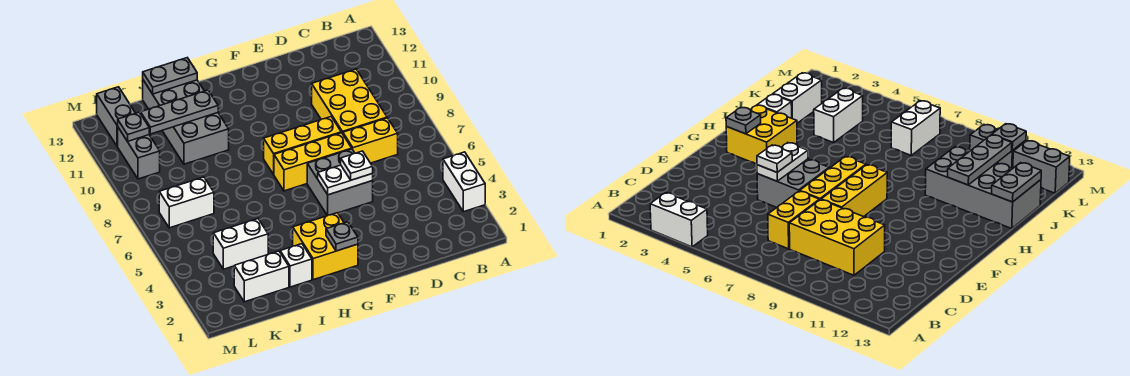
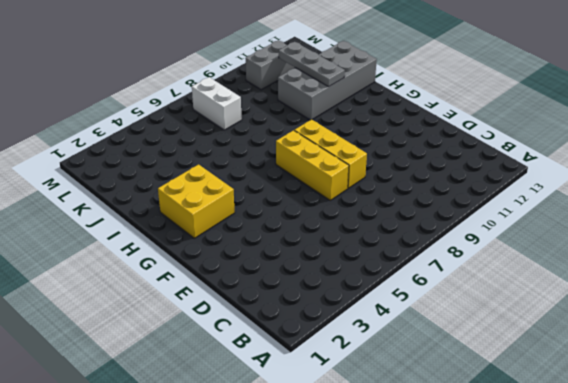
none -> white 1x2 brick [443,152,485,212]
none -> yellow 1x2 brick [343,118,398,163]
none -> yellow 2x3 brick [312,69,387,134]

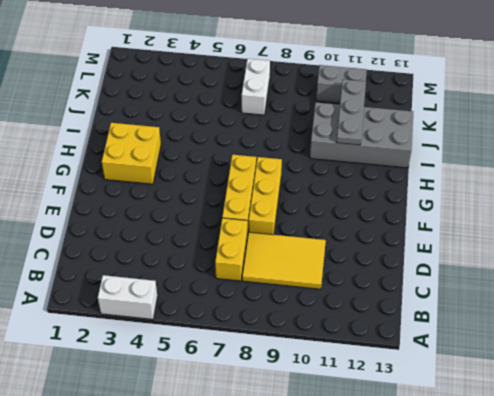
yellow 2x3 tile [242,232,326,289] -> yellow 2x3 brick [312,69,387,134]
none -> grey 2x2 brick [307,149,373,216]
none -> white 1x1 brick [280,244,312,287]
none -> white 1x2 brick [234,251,289,302]

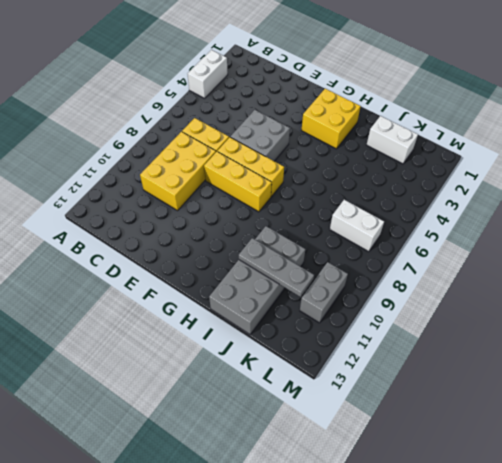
none -> white 1x1 brick [280,244,312,287]
none -> white 1x2 brick [213,219,268,269]
none -> grey 1x2 brick [97,87,135,147]

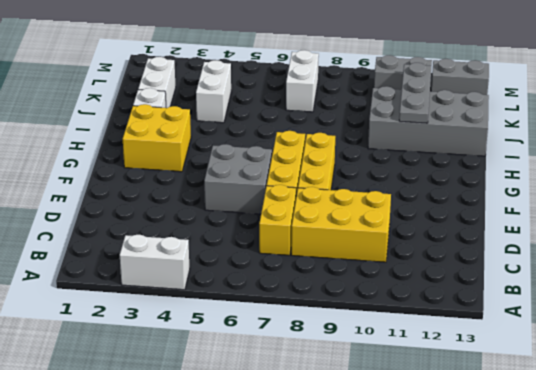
none -> white 1x2 plate [318,165,373,195]
none -> grey 1x1 plate [326,222,358,251]
none -> grey 1x2 plate [143,58,197,94]

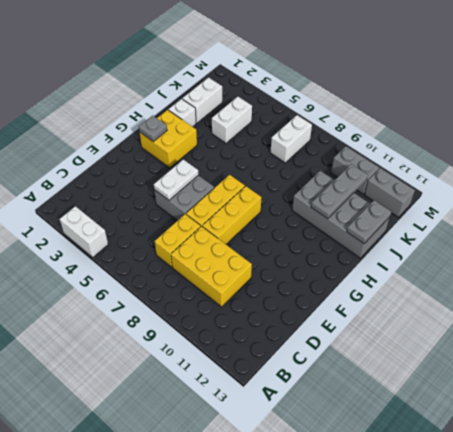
none -> grey 1x1 plate [118,112,149,141]
none -> white 1x1 plate [341,151,373,180]

